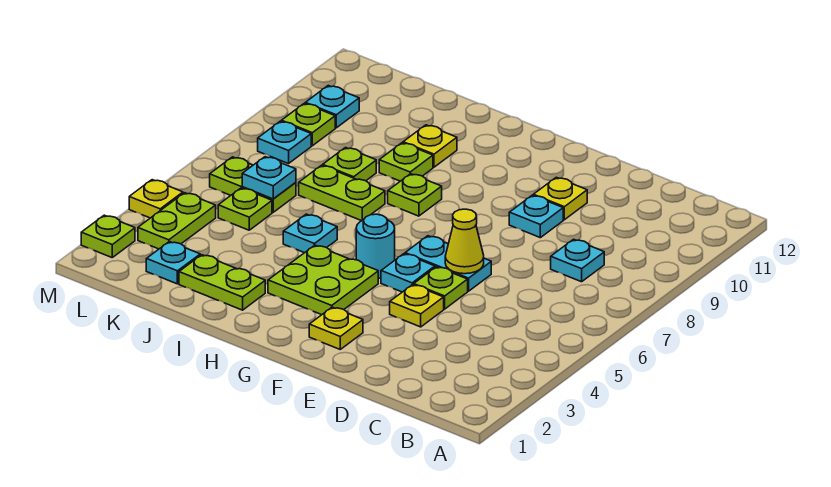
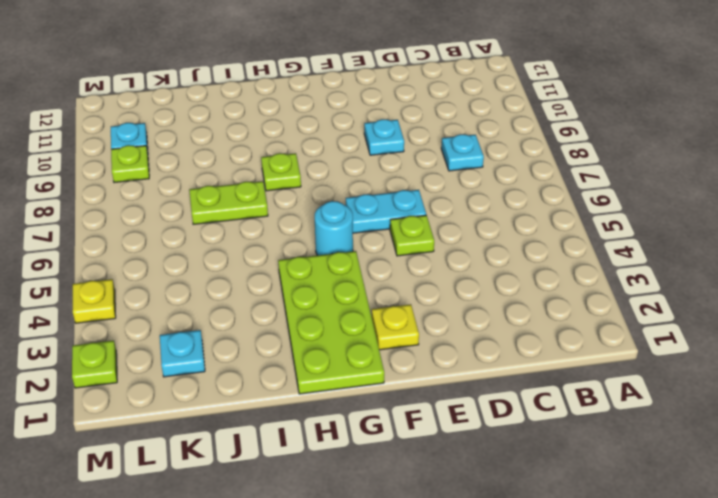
lime 2x4 plate [278,251,384,394] -> lime 2x2 plate [268,245,378,315]
none -> yellow 1x1 plate [390,285,444,327]
none -> yellow 1x1 plate [533,177,587,220]
none -> cyan 1x1 plate [381,254,435,292]

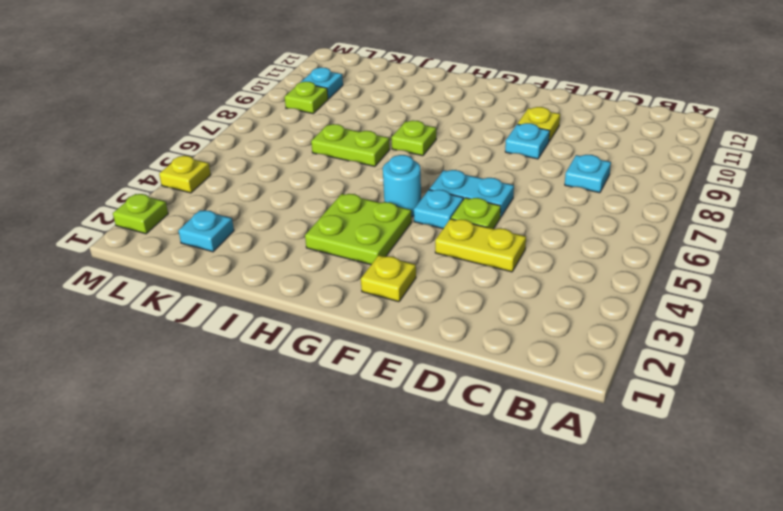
yellow 1x2 plate [435,219,526,272] -> yellow 1x1 plate [390,285,444,327]
none -> lime 1x2 plate [179,255,265,310]
none -> cyan 1x1 plate [283,214,337,253]
none -> lime 1x1 plate [379,143,433,181]

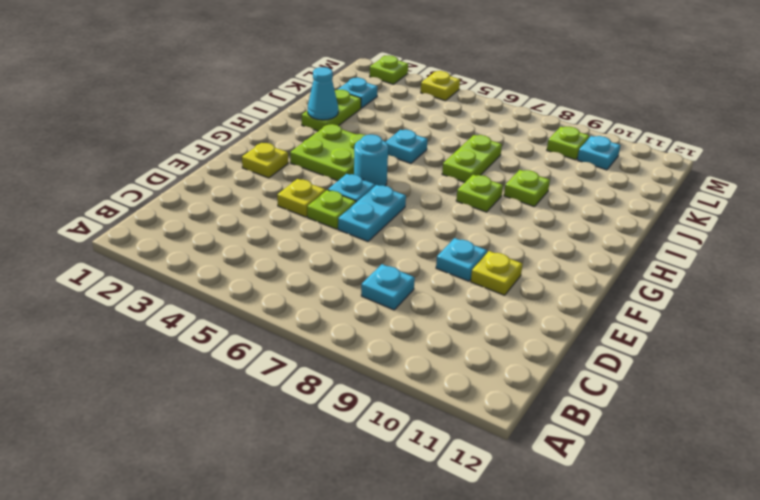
cyan 1x1 cone [308,67,338,120] -> none
none -> yellow 1x1 plate [403,125,457,167]
none -> lime 1x1 plate [323,148,376,181]
none -> lime 1x1 plate [218,188,272,230]

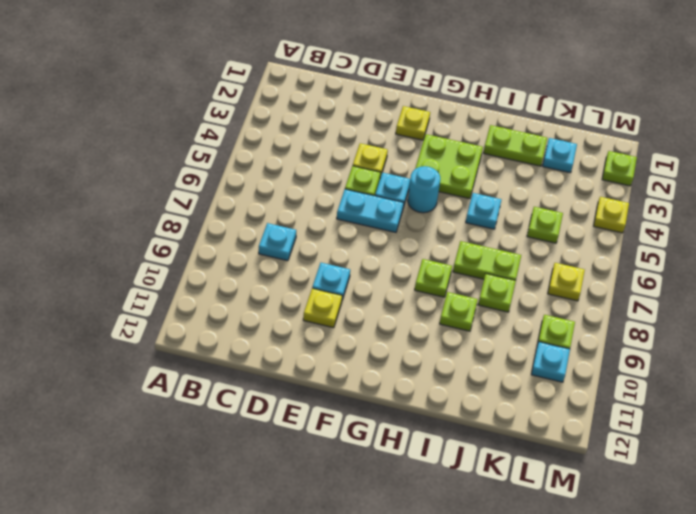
yellow 1x1 plate [548,263,585,301] -> yellow 1x1 plate moved to [403,125,457,167]
none -> lime 1x2 plate [210,157,296,212]
none -> lime 1x2 plate [138,193,216,249]
none -> cyan 1x1 plate [258,121,311,164]

